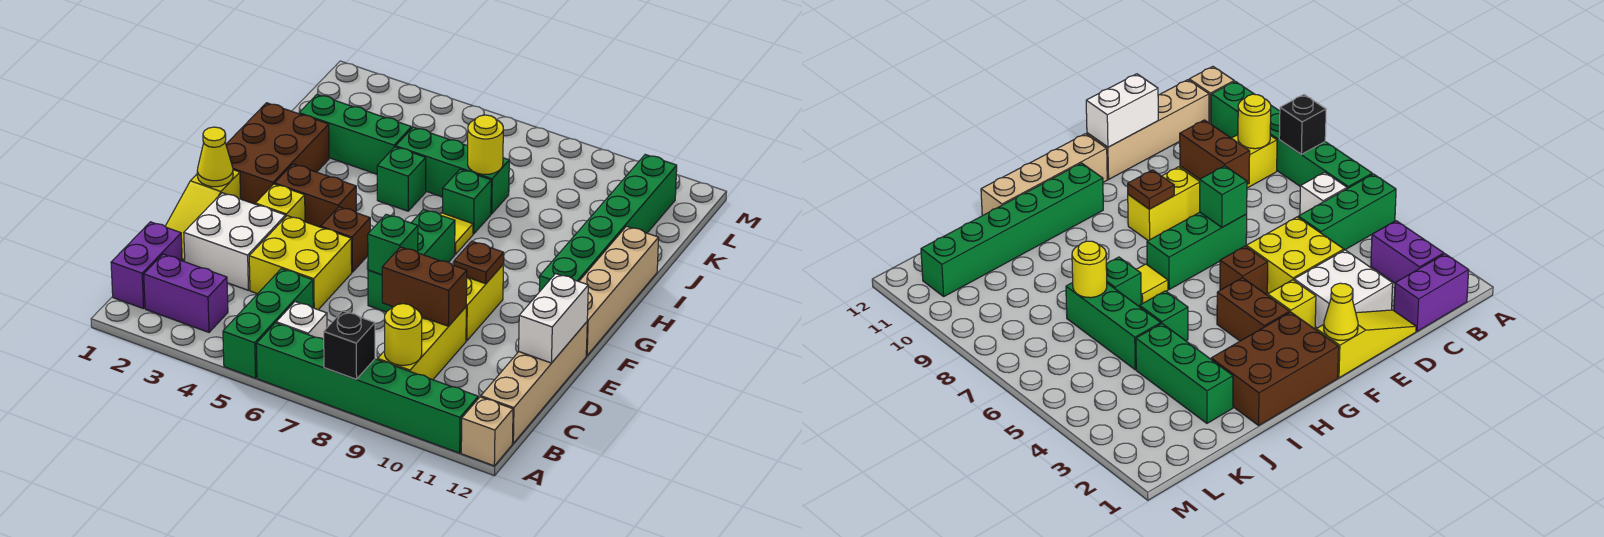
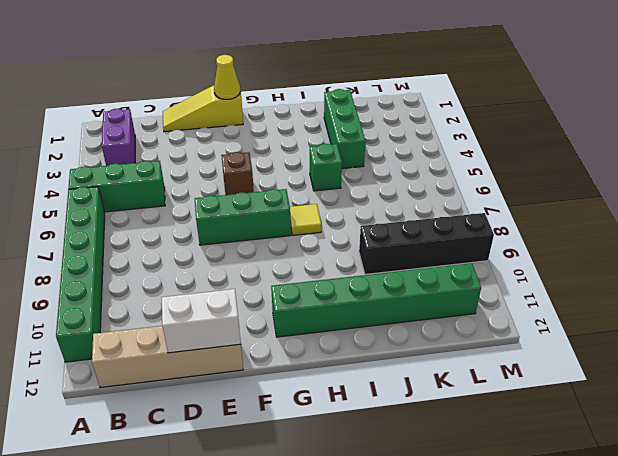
black 1x4 brick [359,213,494,274] -> none
none -> tan 1x1 brick [461,397,513,466]
none -> purple 1x2 brick [111,222,182,309]
none -> white 1x1 brick [276,302,327,339]
none -> yellow 1x3 brick [378,307,466,380]

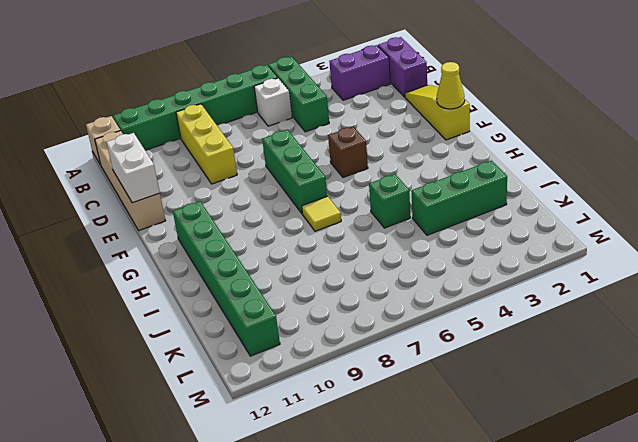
none -> white 2x2 brick [184,193,286,290]
none -> yellow 2x2 brick [249,216,352,310]
none -> yellow 1x2 brick [466,265,503,341]
none -> yellow 1x1 brick [255,184,305,222]

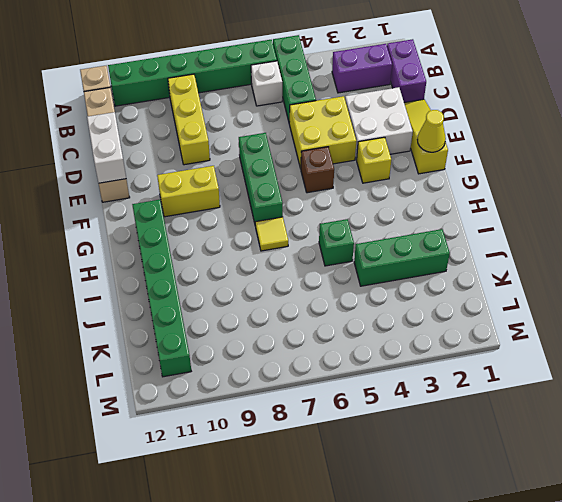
yellow 1x2 brick [157,166,220,217] -> yellow 1x2 brick turned to [466,265,503,341]
none -> tan 1x4 brick [579,226,659,356]
none -> brown 2x3 brick [226,103,329,204]
none -> brown 1x2 brick [275,164,356,227]
none -> green 1x1 brick [443,169,491,234]

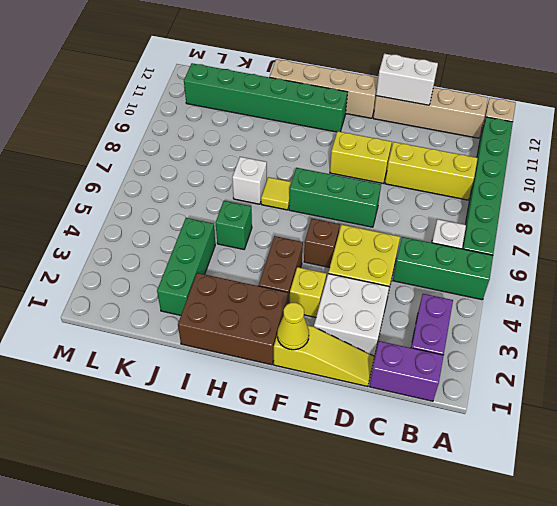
white 1x1 brick [232,157,267,204] -> green 1x1 brick [443,169,491,234]
none -> green 1x3 brick [396,127,509,214]
none -> black 1x1 brick [324,311,375,379]
none -> yellow 1x1 round brick [385,304,422,365]
none -> brown 1x2 brick [382,247,467,326]

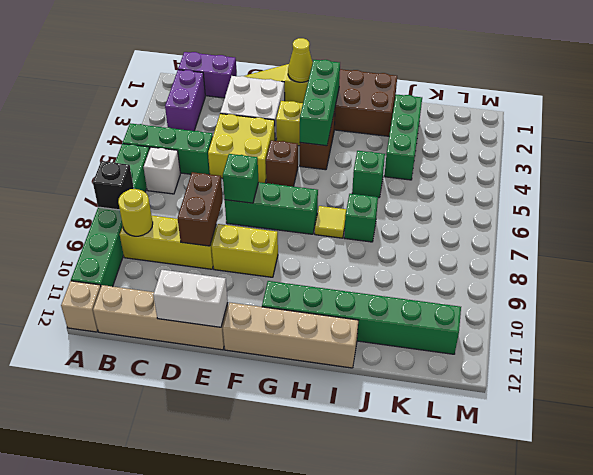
green 1x3 brick [300,60,340,146] -> green 1x3 brick moved to [396,127,509,214]
none -> brown 1x1 plate [454,241,504,284]
none -> yellow 1x1 round brick [468,115,503,174]

